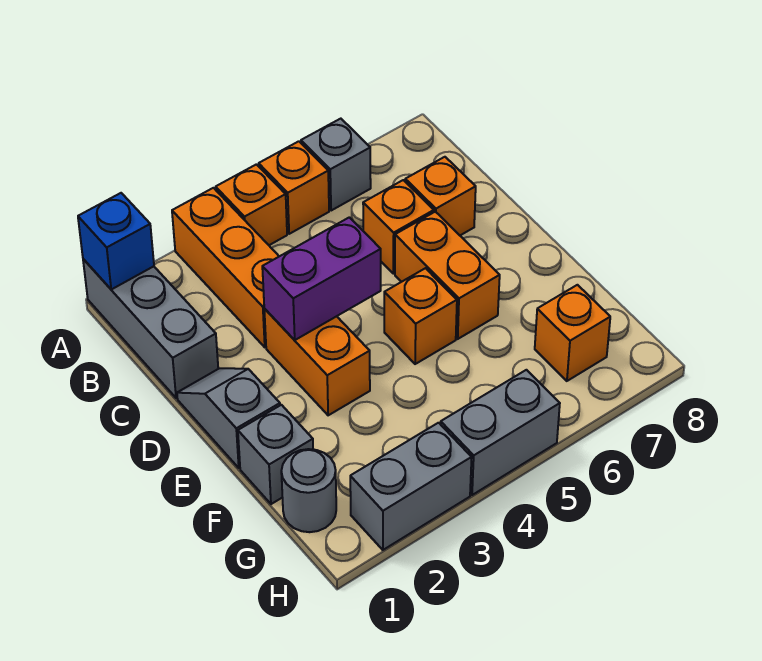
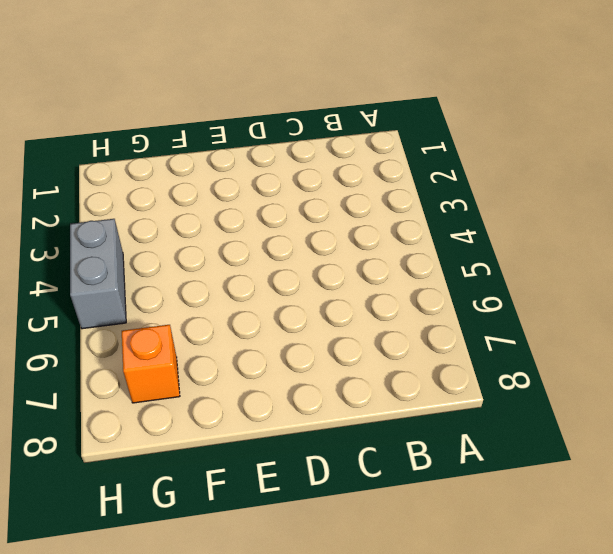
none -> grey 1x3 brick [83,259,218,398]
none -> orange 1x3 brick [172,188,279,347]
none -> orange 1x1 brick [216,164,287,245]

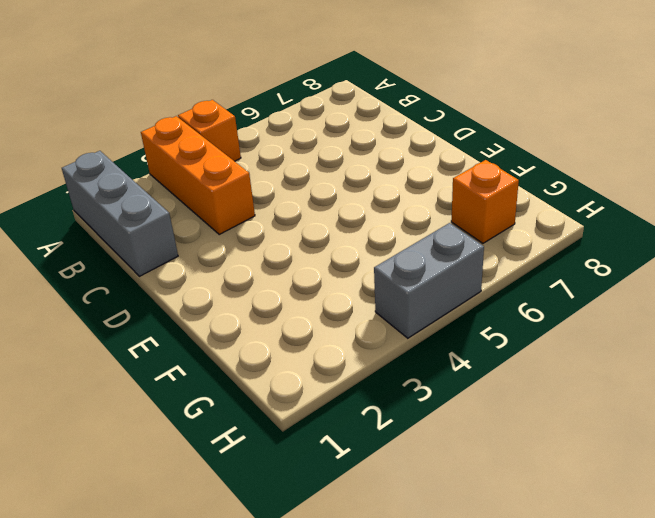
none -> orange 1x1 brick [259,141,329,234]
none -> grey 1x1 brick [301,119,371,211]
none -> orange 1x1 brick [363,180,434,274]

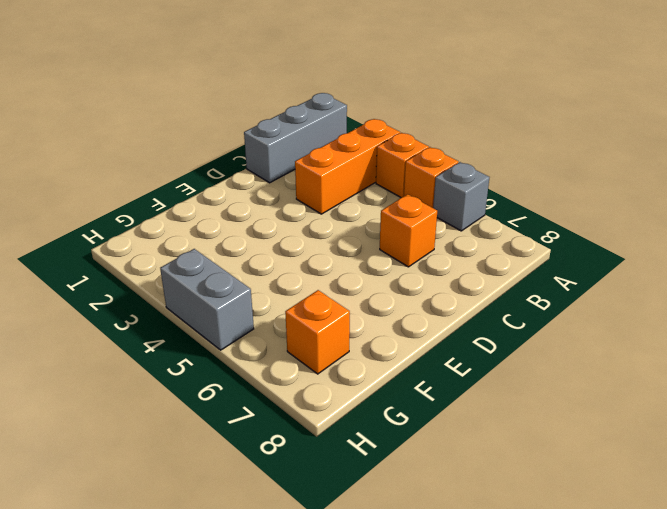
none -> orange 1x1 brick [405,157,476,235]
none -> grey 1x2 slope [177,368,280,468]
none -> orange 1x2 brick [264,309,370,415]

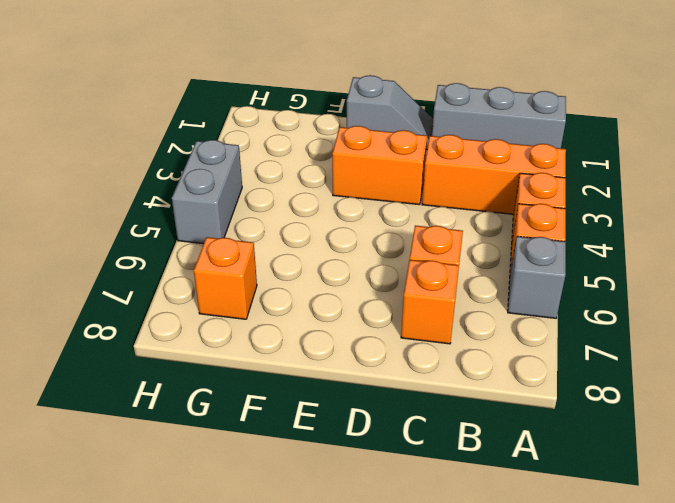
none -> orange 1x2 brick [395,212,500,339]
none -> orange 1x1 brick [384,268,457,364]
none -> grey 1x1 brick [238,405,313,504]

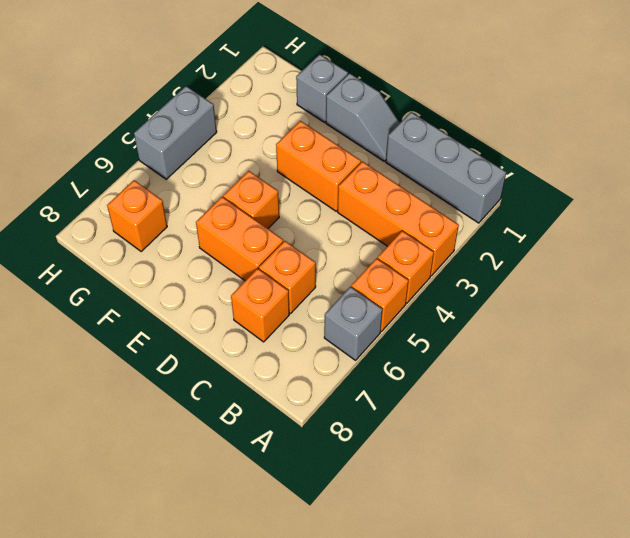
none -> grey 1x1 round brick [281,449,336,532]
none -> grey 1x2 brick [350,423,472,550]
none -> blue 1x1 brick [78,193,154,289]

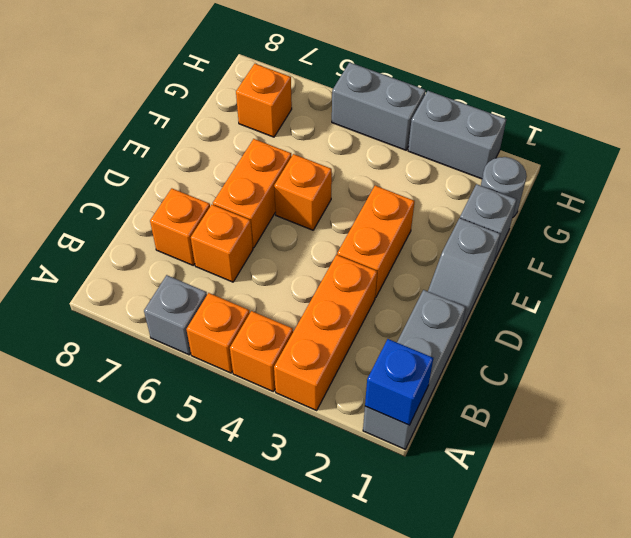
none -> purple 1x2 brick [262,217,381,340]

